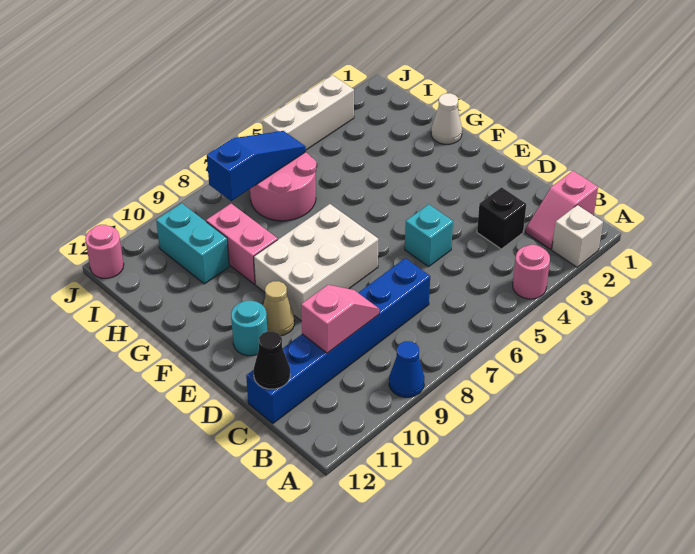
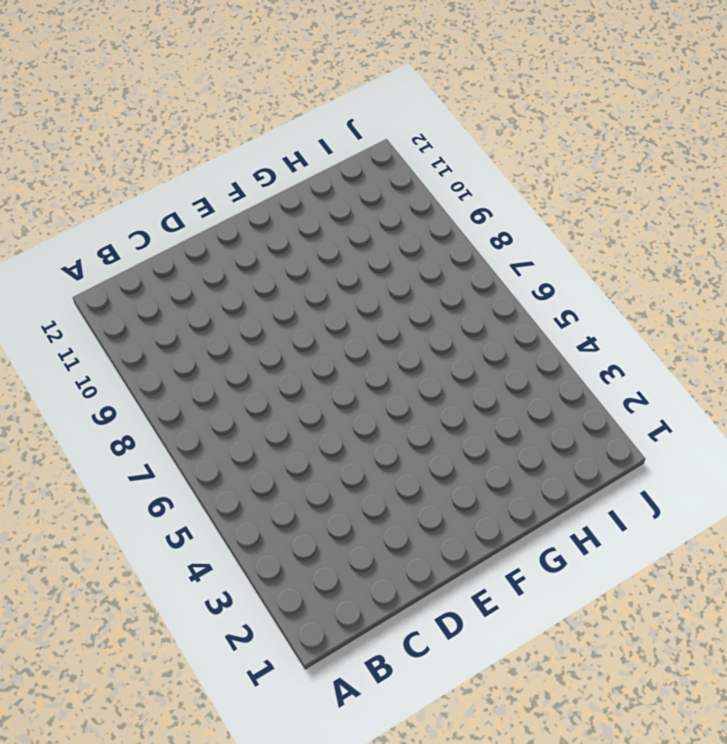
none -> white 1x1 brick [552,205,603,267]
none -> pink 1x1 round brick [513,245,550,299]
none -> blue 1x1 cone [389,341,424,397]

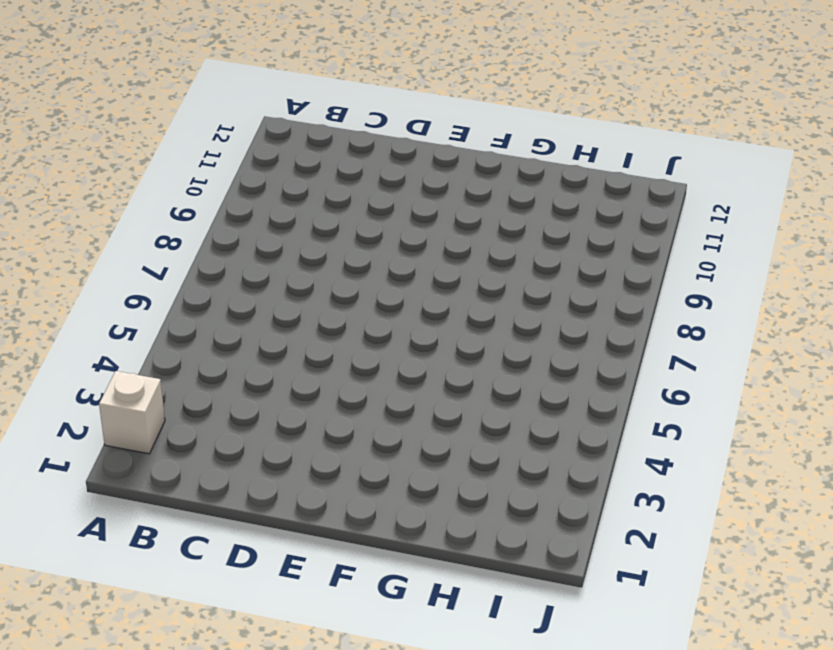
none -> pink 1x1 round brick [513,245,550,299]
none -> blue 1x1 cone [389,341,424,397]
none -> pink 1x2 slope [526,171,598,249]

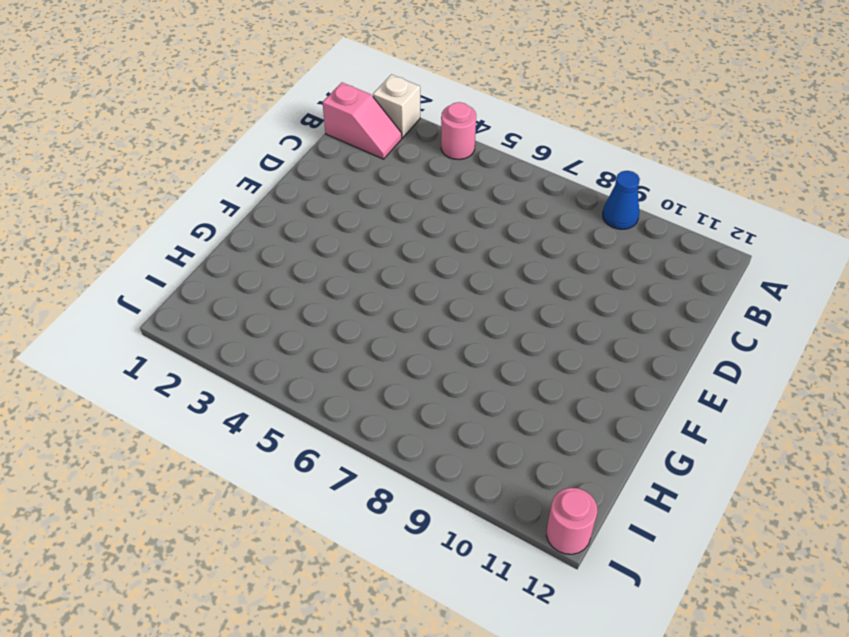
none -> black 1x1 brick [477,187,526,249]
none -> blue 1x6 brick [246,258,430,423]
none -> cyan 1x1 brick [405,204,453,267]

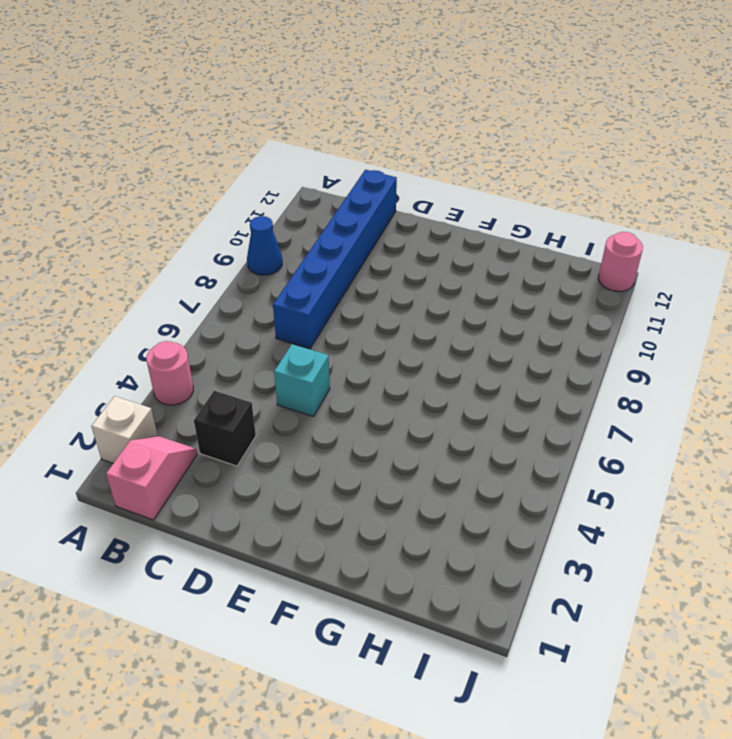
none -> white 2x3 brick [254,204,378,321]
none -> tan 1x1 cone [263,281,295,336]
none -> cyan 1x1 round brick [231,301,267,356]

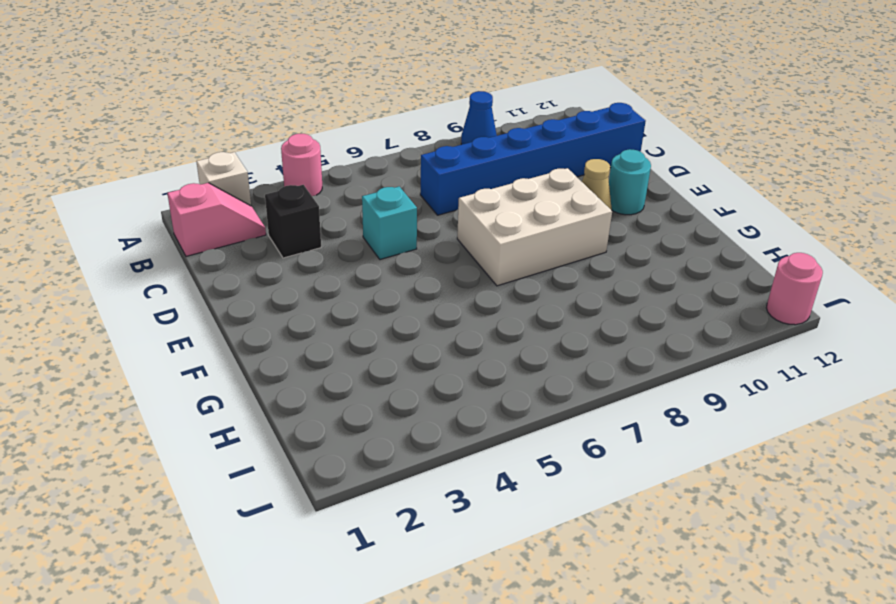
none -> white 1x1 cone [431,93,462,144]
none -> pink 1x2 brick [206,204,278,284]
none -> pink 2x2 round brick [250,152,316,221]

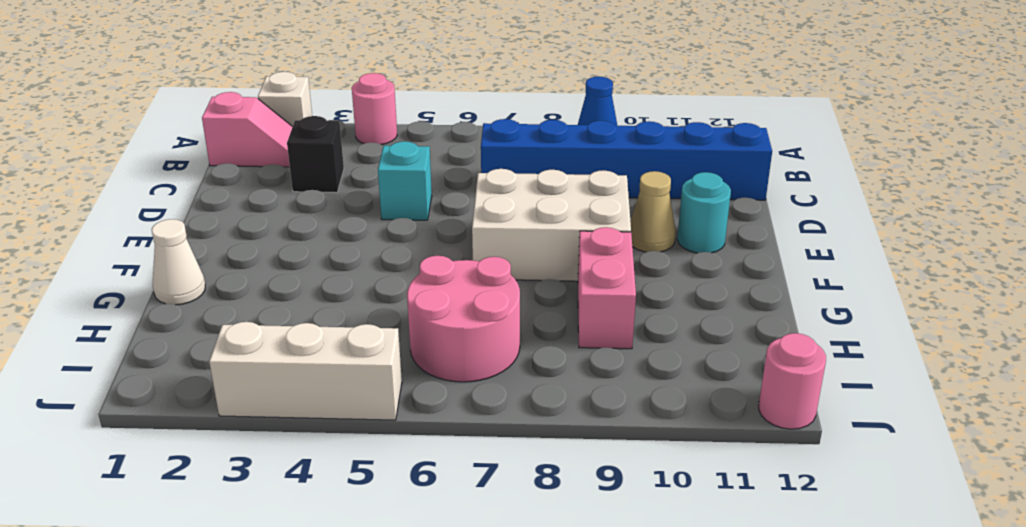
none -> cyan 1x2 brick [156,203,229,284]
none -> pink 1x2 slope [301,285,379,353]
none -> black 1x1 cone [254,331,290,389]

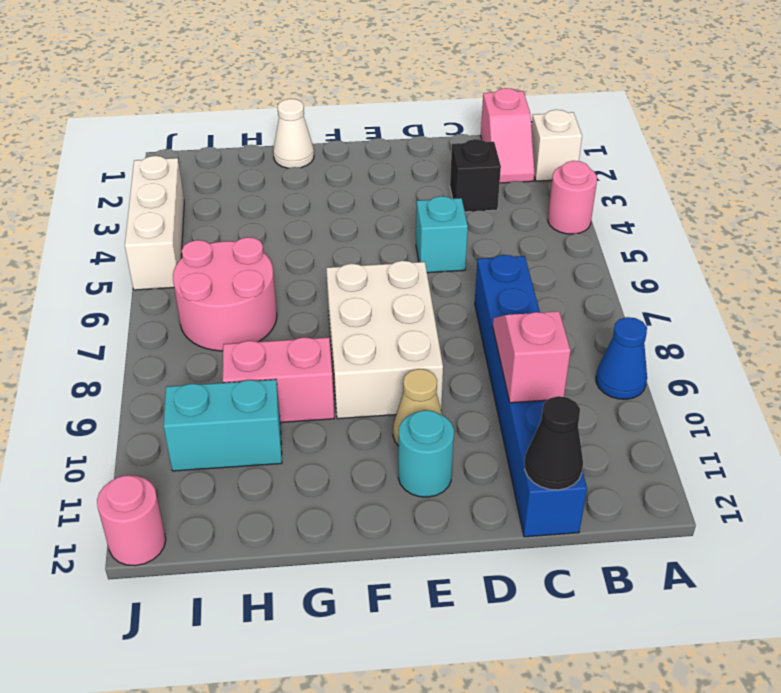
none -> blue 1x3 slope [207,131,306,201]

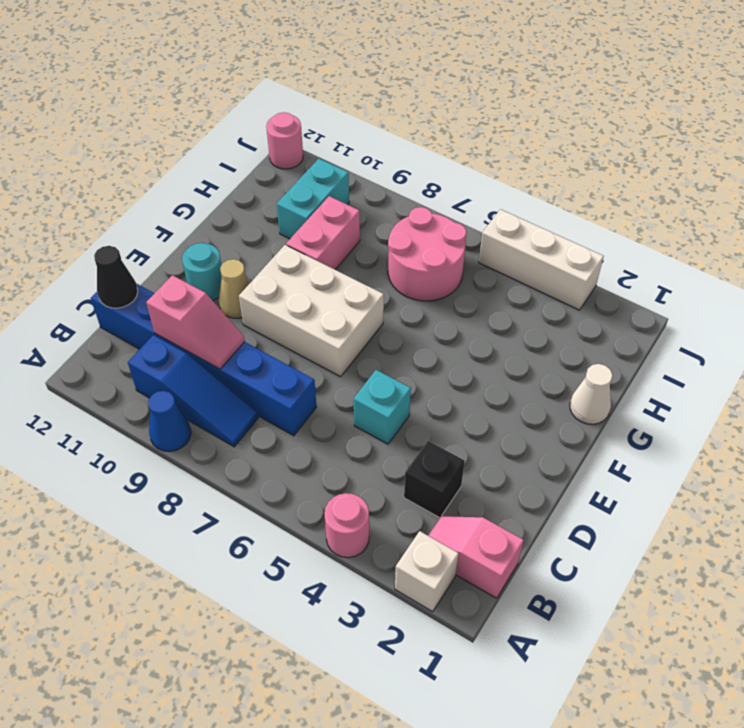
blue 1x3 slope [128,335,258,447] -> blue 1x3 slope moved to [207,131,306,201]

